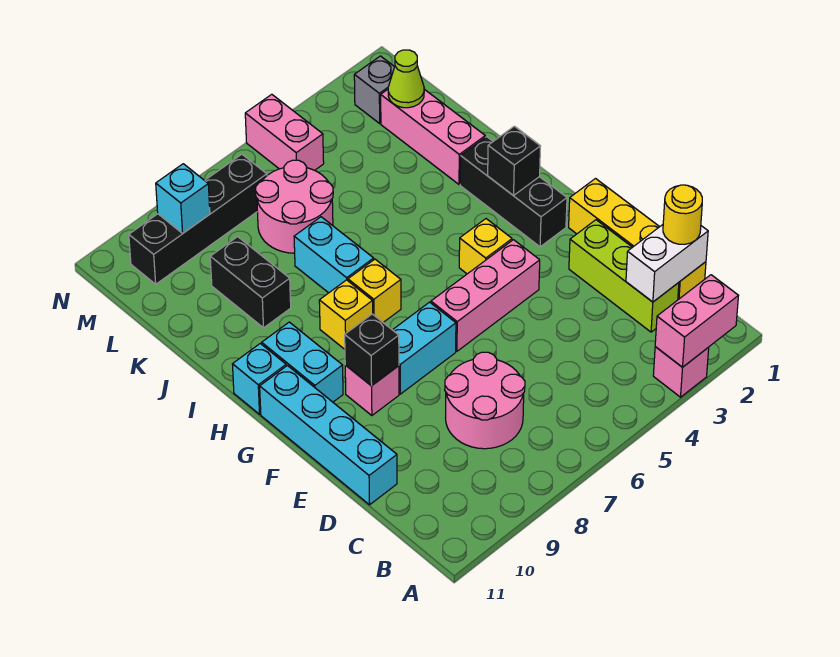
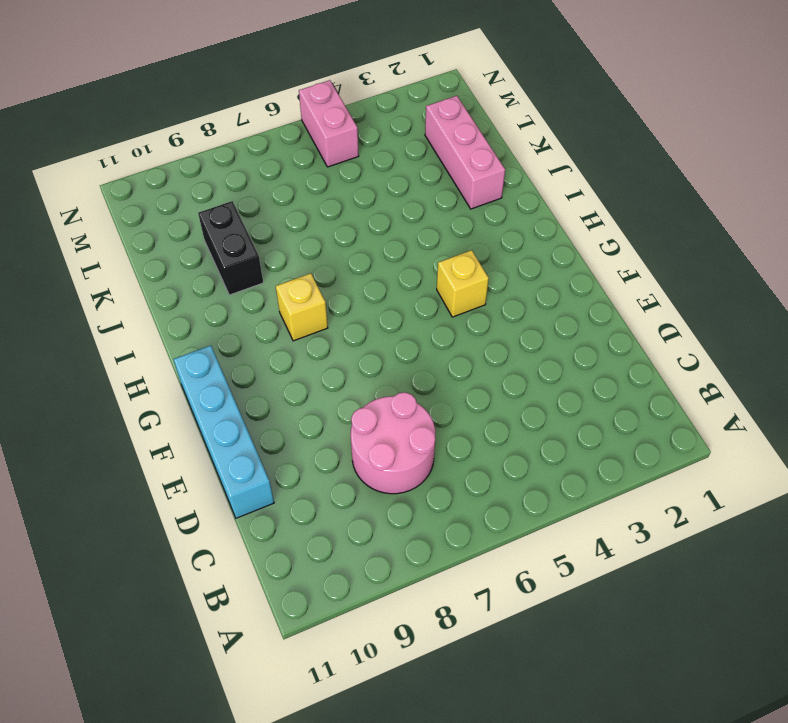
none -> pink 1x1 brick [653,347,709,397]
none -> yellow 1x4 brick [569,179,706,300]
none -> lime 1x3 brick [569,220,679,332]

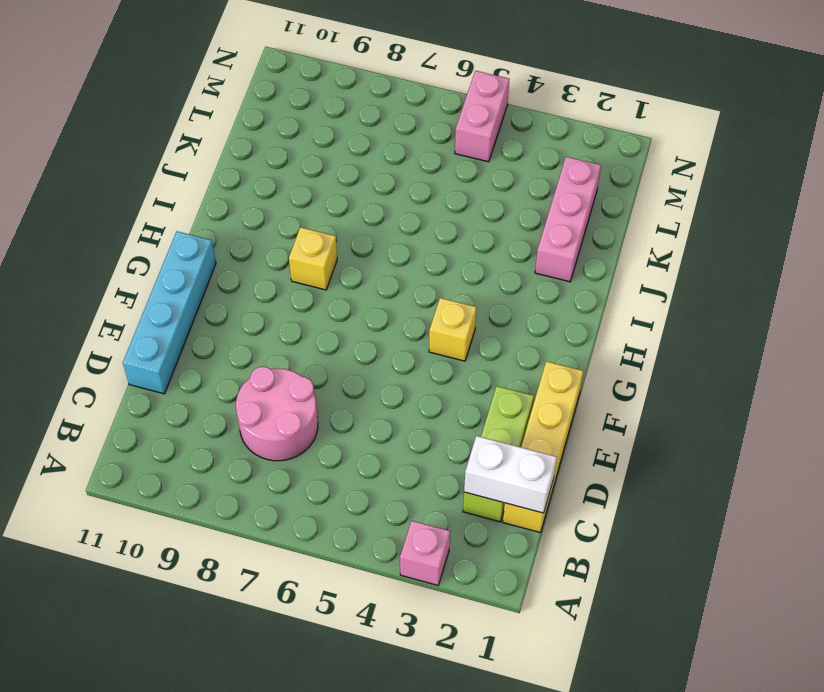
none -> pink 1x3 brick [431,240,540,351]
none -> cyan 1x2 brick [393,302,456,394]
none -> pink 1x1 brick [345,365,399,416]

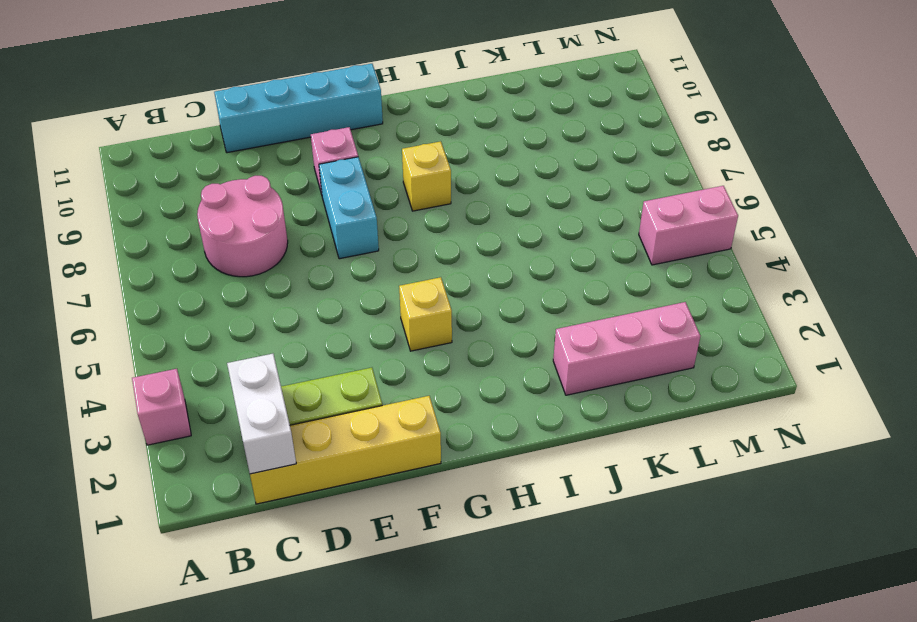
none -> pink 1x3 brick [431,240,540,351]
none -> black 1x3 brick [460,137,567,247]
none -> cyan 1x2 brick [262,322,343,402]

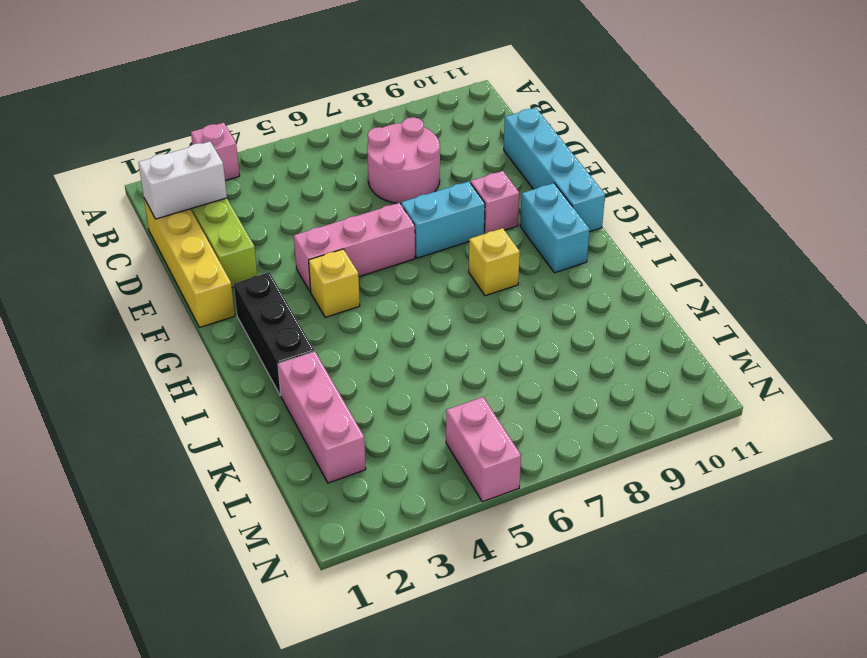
none -> yellow 1x1 brick [348,259,401,322]
none -> cyan 1x1 brick [232,343,286,414]
none -> cyan 1x2 brick [294,217,374,293]

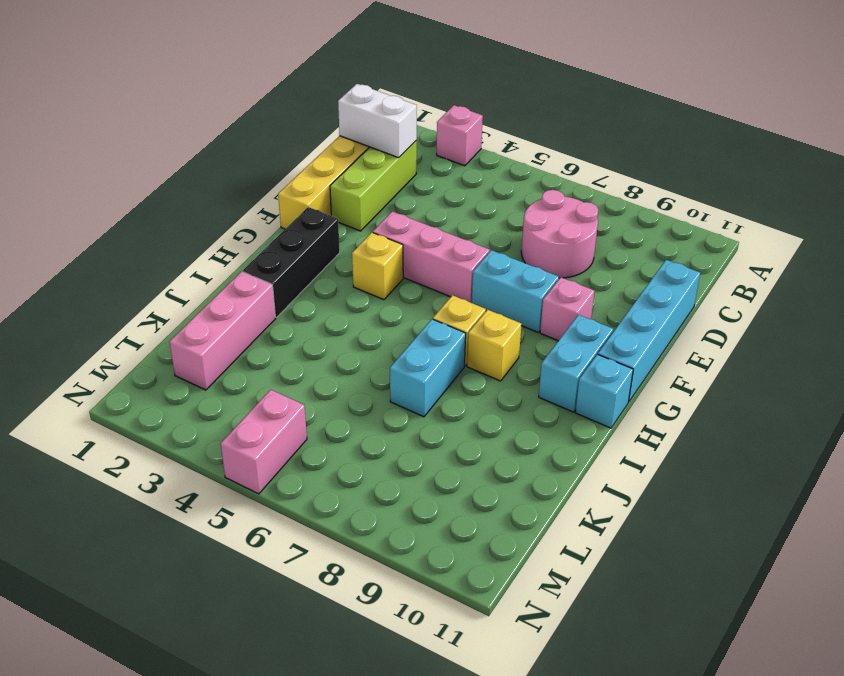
none -> black 1x2 brick [210,237,291,328]
none -> pink 2x2 round brick [256,160,333,253]
none -> grey 1x1 brick [354,56,394,123]

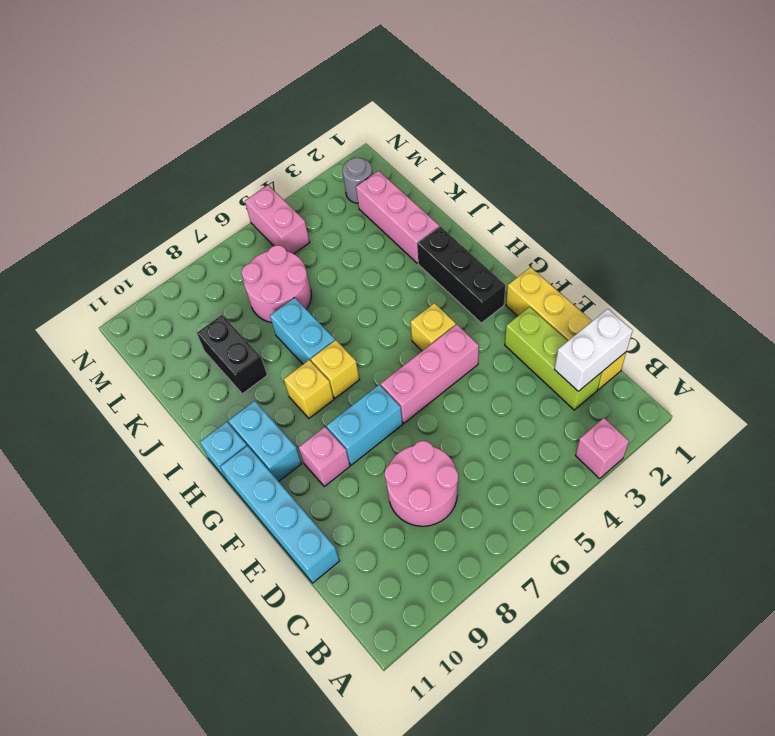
grey 1x1 round brick [342,158,372,203] -> grey 1x1 brick [354,56,394,123]
none -> black 1x4 brick [129,154,267,284]
none -> pink 1x2 brick [655,275,738,367]
none -> black 1x1 brick [345,314,399,386]

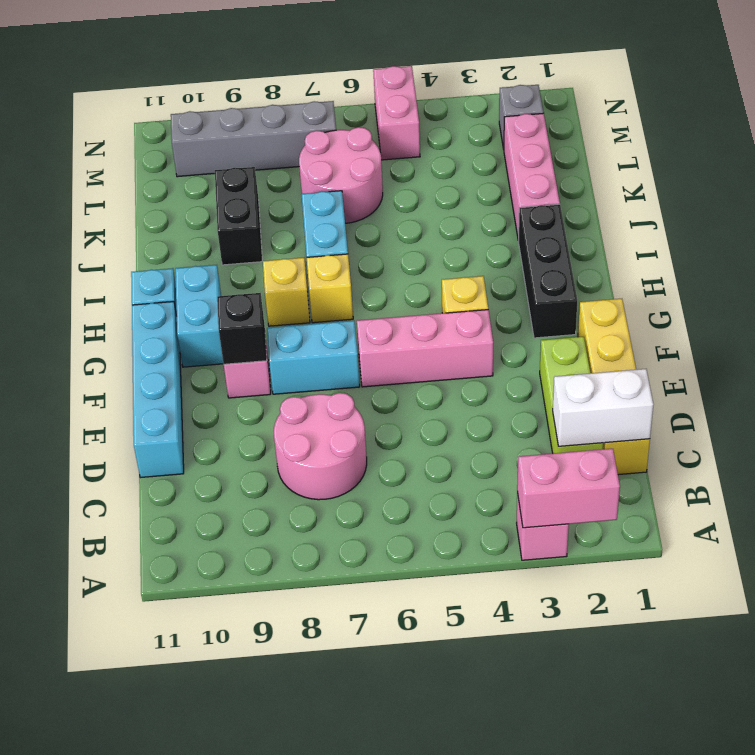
grey 1x4 brick [171,101,336,177] -> black 1x4 brick [129,154,267,284]
none -> black 1x1 brick [488,126,540,196]
none -> lime 1x1 cone [388,50,424,108]
none -> cyan 1x1 brick [156,164,210,233]

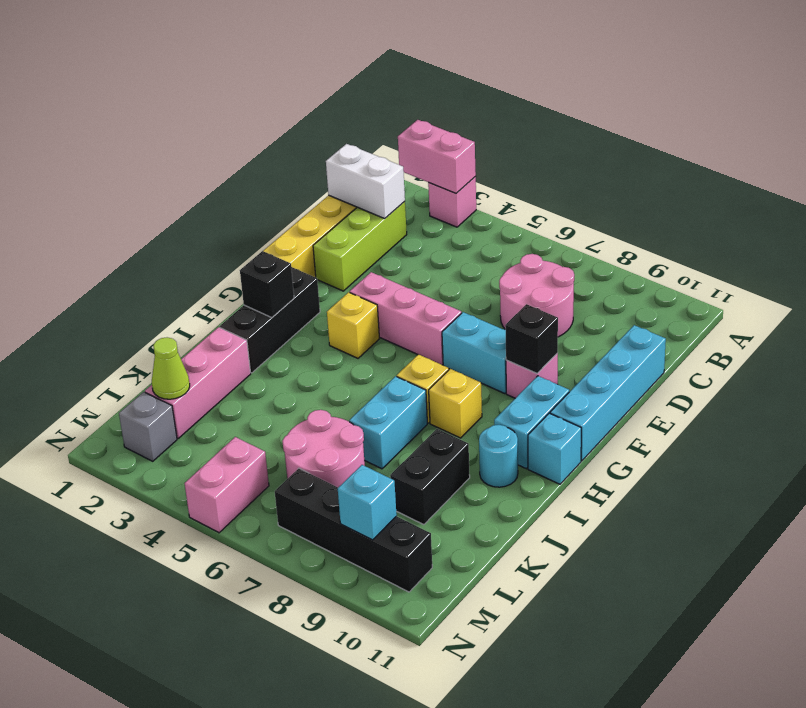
cyan 1x1 round brick [479,425,518,487] -> none
none -> yellow 1x1 round brick [663,185,702,244]

